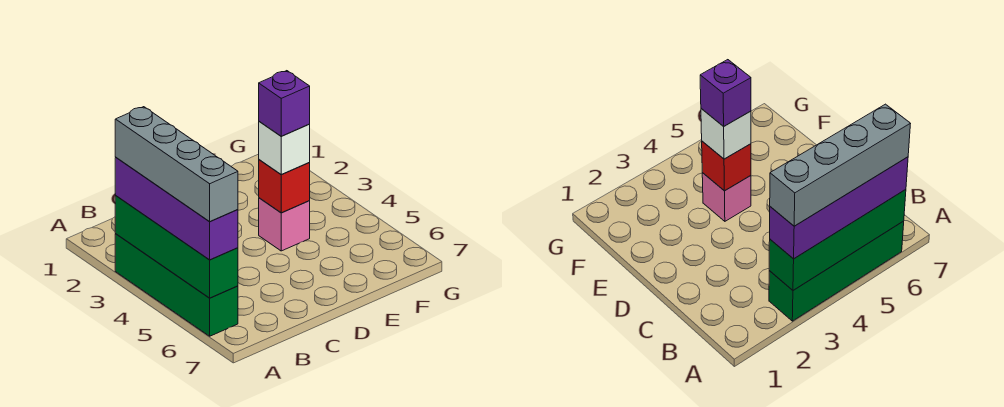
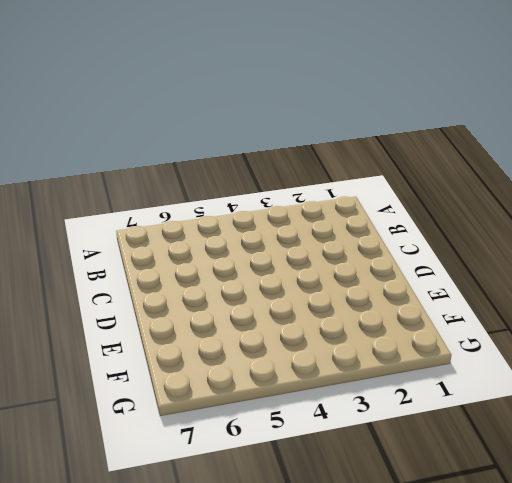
none -> green 1x4 brick [115,234,238,336]
none -> pink 1x1 brick [259,198,310,251]

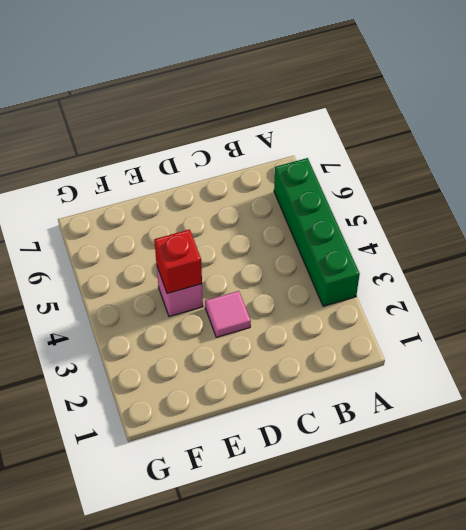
pink 1x1 tile [205,291,251,337] -> none
none -> green 1x4 brick [115,196,238,298]
none -> purple 1x4 brick [115,158,238,260]

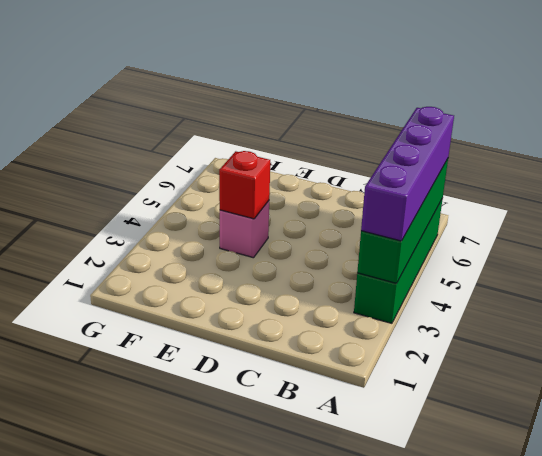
none -> white 1x1 brick [259,122,310,175]
none -> grey 1x4 brick [115,107,238,222]

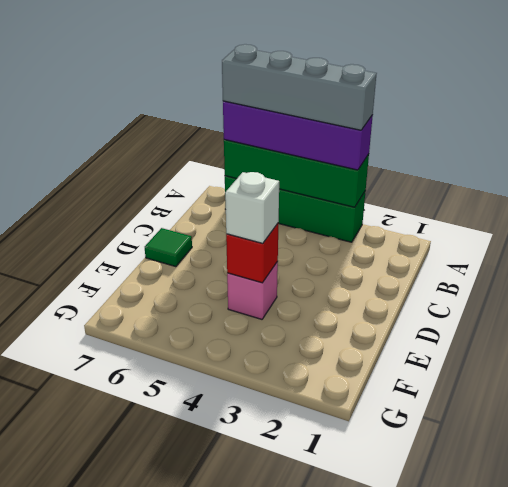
green 1x1 tile [145,228,192,267] -> none
none -> purple 1x1 brick [259,71,310,136]

